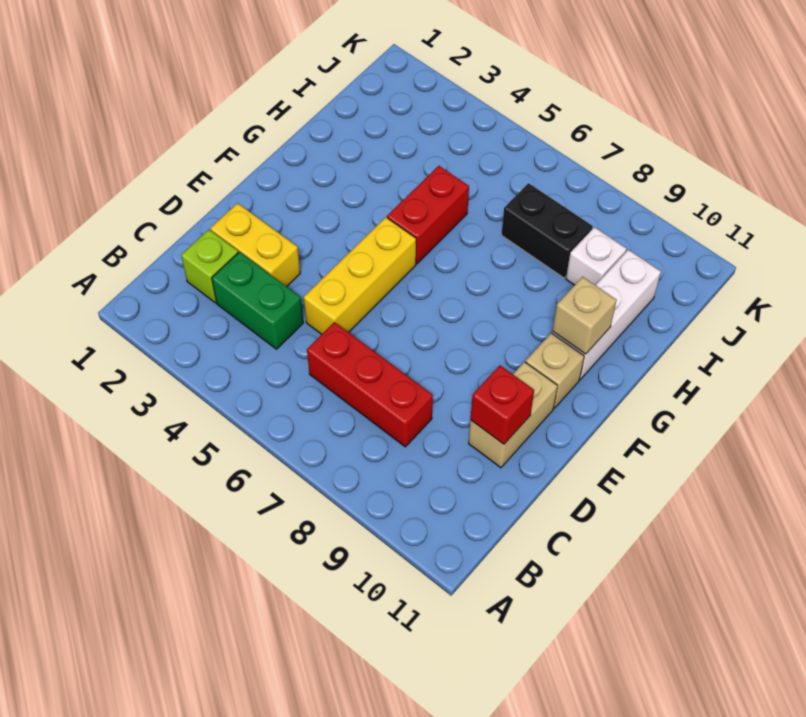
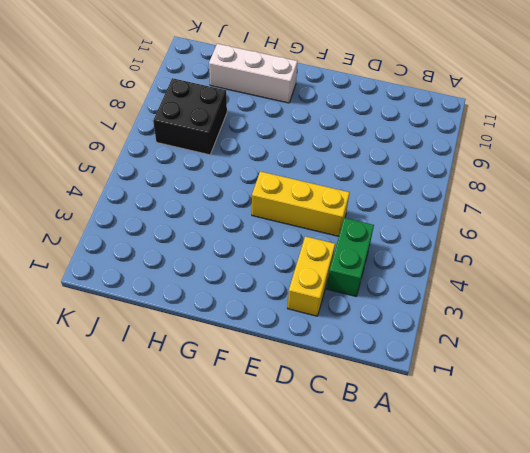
black 2x2 brick [153,78,227,155] -> black 1x2 brick [502,183,593,278]
none -> lime 1x1 brick [181,230,238,303]
none -> red 1x3 brick [307,322,433,447]
none -> tan 1x2 brick [469,362,558,468]

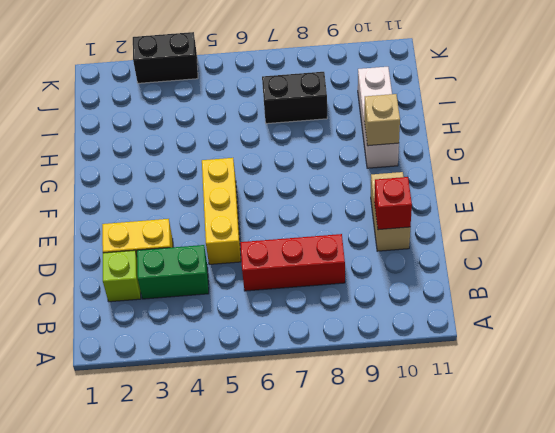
black 1x2 brick [133,32,198,83] -> none
none -> tan 1x1 brick [526,333,584,408]
none -> red 1x2 brick [387,166,469,264]
none -> white 1x1 brick [566,227,627,285]

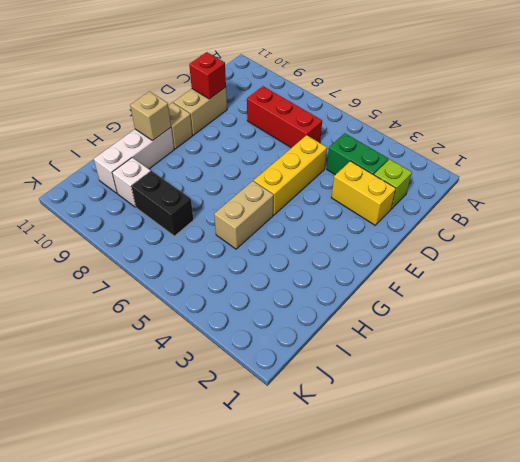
tan 1x2 brick [214,181,274,249] -> red 1x2 brick [387,166,469,264]

